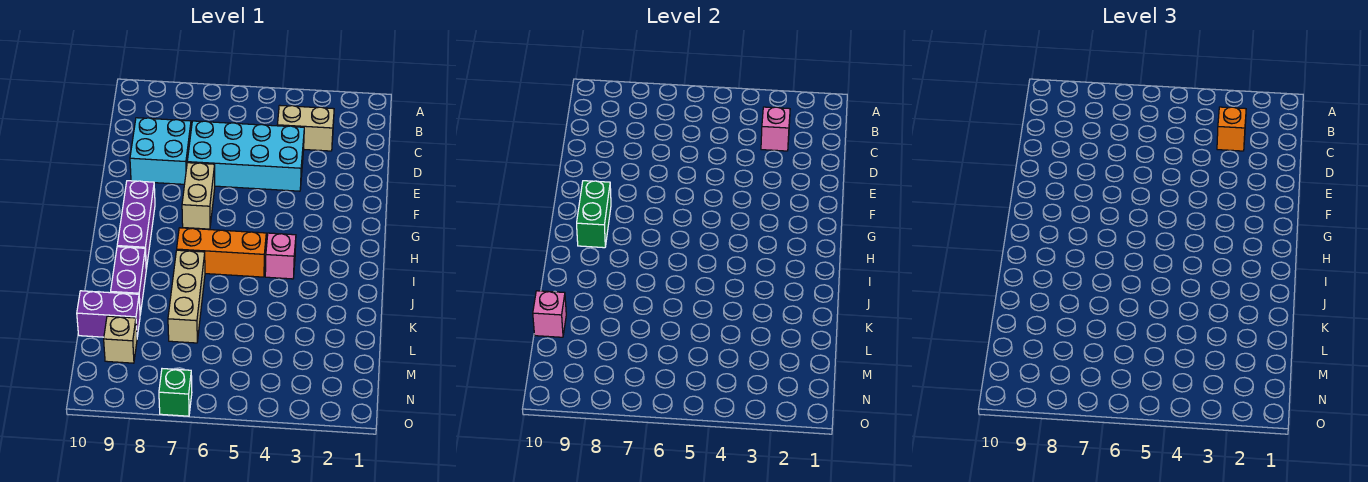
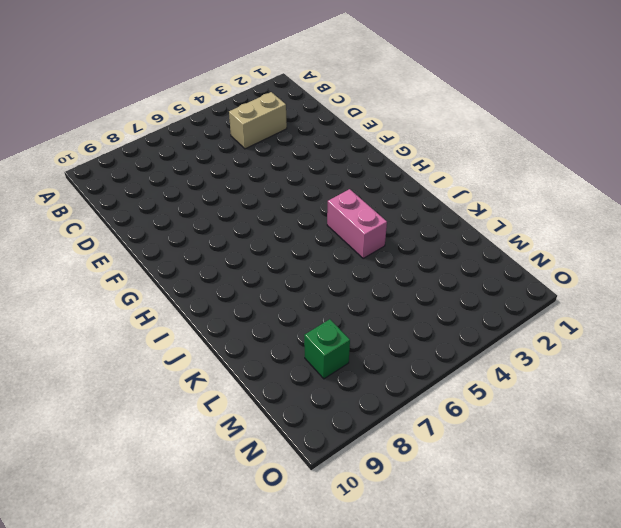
pink 1x2 brick [327,189,387,259] -> pink 1x1 brick [265,233,296,279]
green 1x1 brick [304,319,350,379] -> green 1x1 brick moved to [159,369,192,416]
none -> cyan 2x4 brick [187,121,304,191]
none -> cyan 2x2 brick [130,118,191,184]
none -> tan 1x2 brick [182,163,215,229]

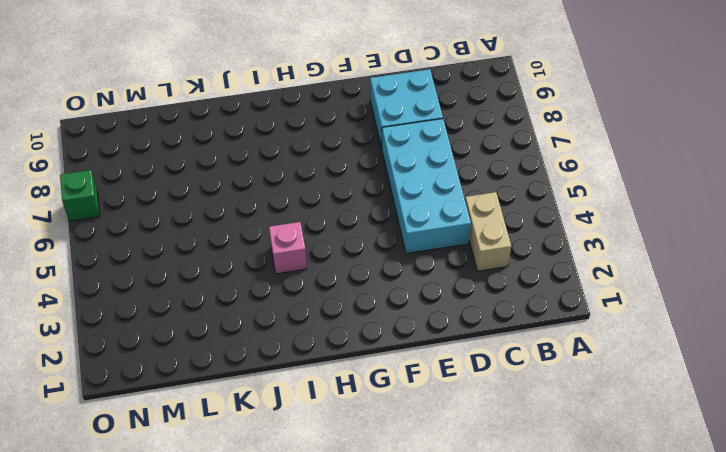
none -> tan 1x2 brick [182,163,215,229]
none -> purple 1x3 brick [117,181,155,269]
none -> orange 1x3 brick [177,228,266,277]

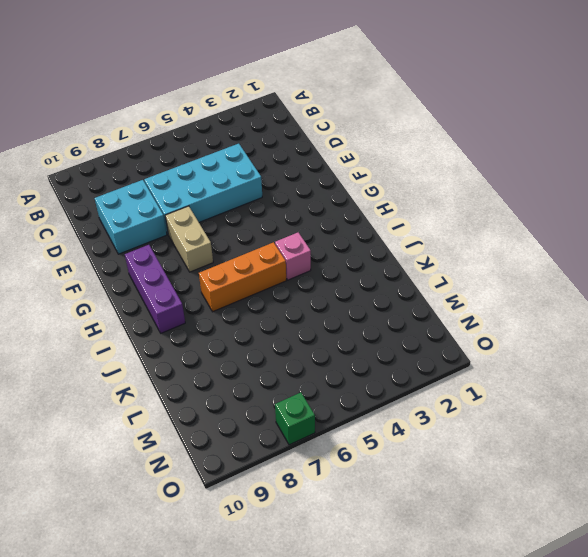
none -> tan 1x2 brick [277,105,334,151]
none -> tan 1x3 brick [168,250,205,343]
none -> purple 1x2 brick [111,247,146,314]

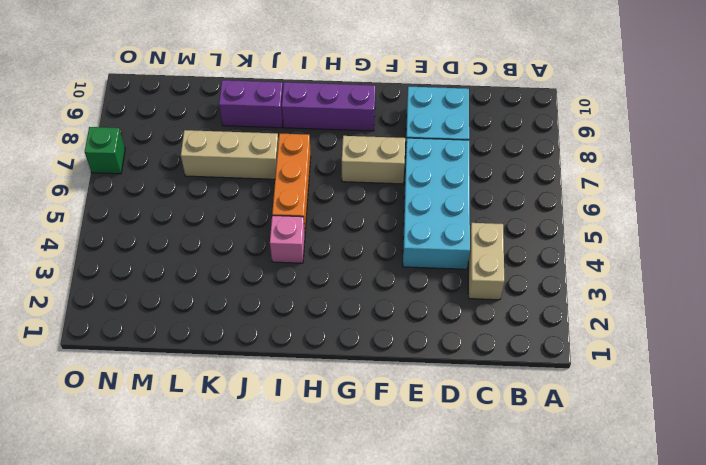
none -> purple 1x2 brick [77,291,140,337]
none -> tan 1x1 brick [104,316,137,363]
none -> pink 1x1 brick [761,107,790,151]

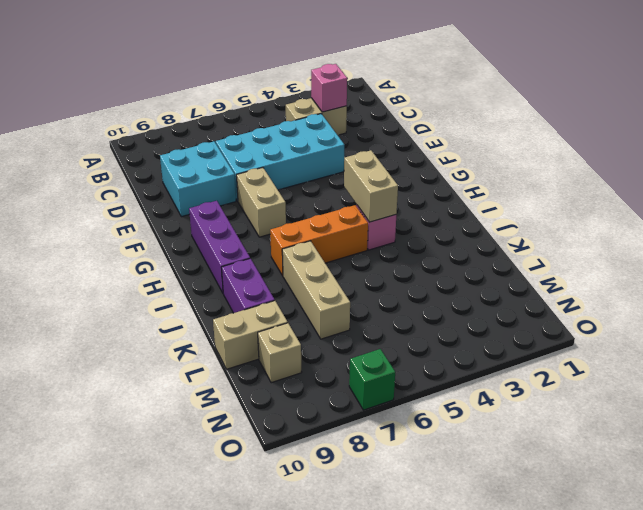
tan 1x2 brick [344,150,398,222] -> none
tan 1x2 brick [213,301,288,369] -> purple 1x2 brick [77,291,140,337]
none -> green 1x2 brick [577,181,611,248]
none -> pink 1x1 brick [533,291,566,337]
none -> orange 1x1 brick [1217,107,1246,151]

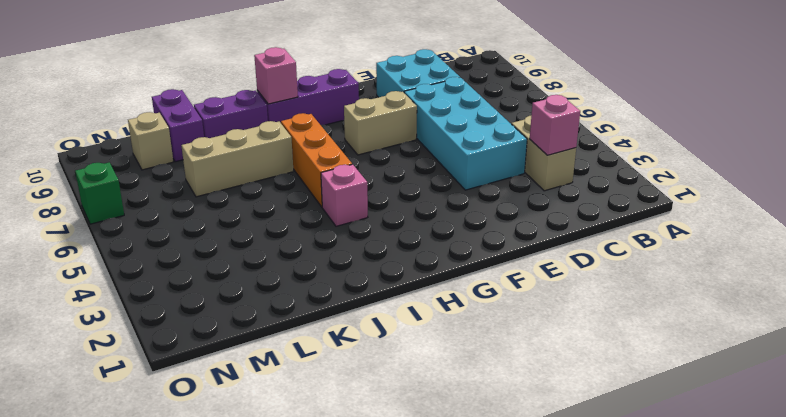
pink 1x1 brick [254,47,298,104] -> pink 1x1 brick moved to [533,291,566,337]
none -> green 1x2 brick [577,181,611,248]
none -> orange 1x1 brick [1217,107,1246,151]

